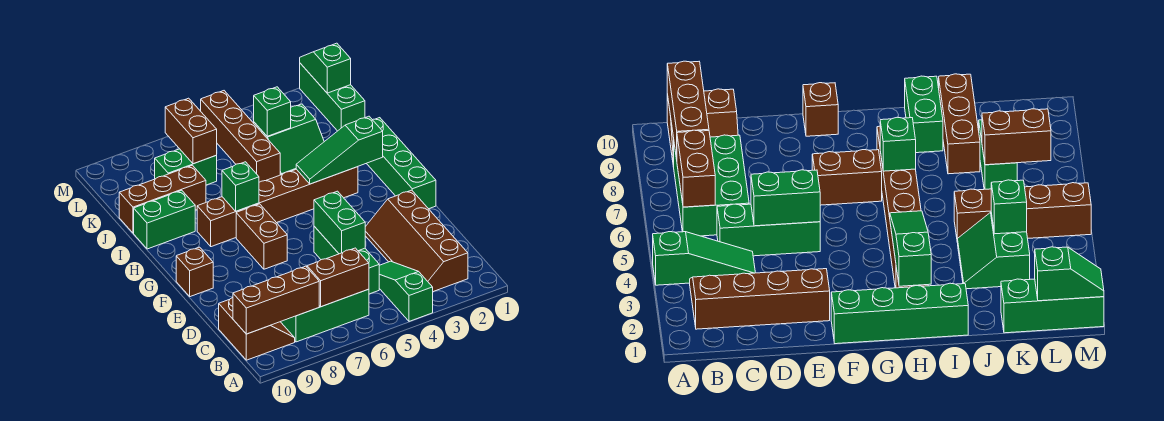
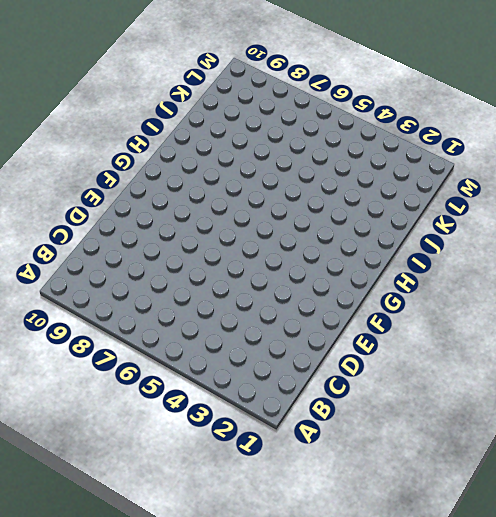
none -> green 1x3 slope [379,261,433,321]
none -> brown 2x4 slope [365,190,468,292]
none -> green 2x3 brick [281,289,369,342]

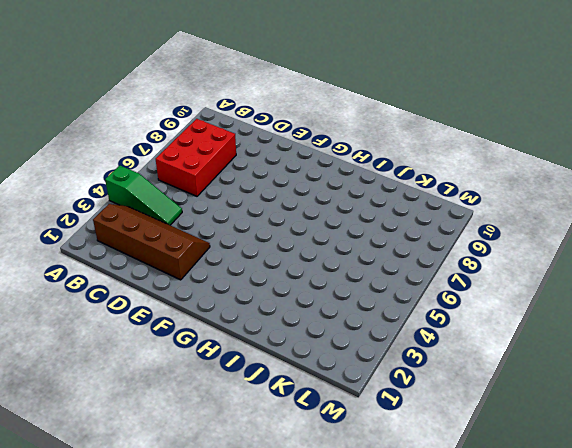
red 2x3 brick [156,119,236,196] -> green 2x3 brick [281,289,369,342]
none -> brown 2x2 slope [219,298,295,360]
none -> green 1x3 brick [314,226,379,294]
none -> green 1x4 brick [366,118,436,209]

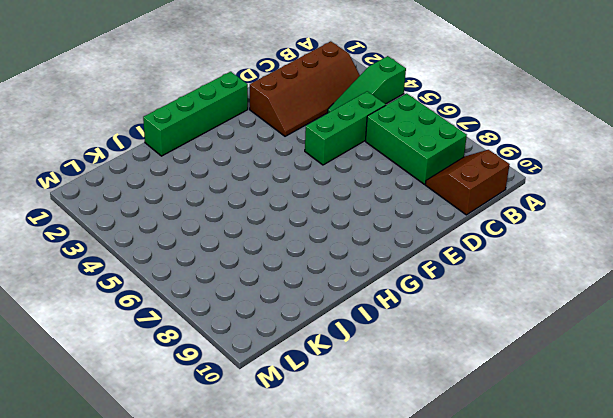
none -> brown 1x2 brick [236,204,287,269]
none -> brown 1x1 brick [176,247,213,297]
none -> brown 1x6 brick [197,167,358,247]

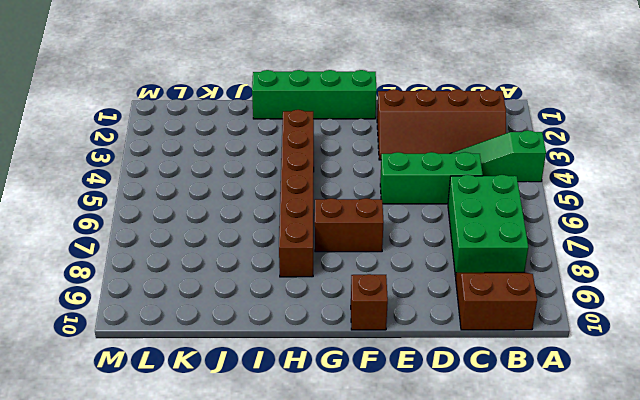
none -> green 1x2 brick [134,190,195,249]
none -> green 2x2 slope [254,104,324,175]
none -> brown 1x4 brick [201,91,280,182]

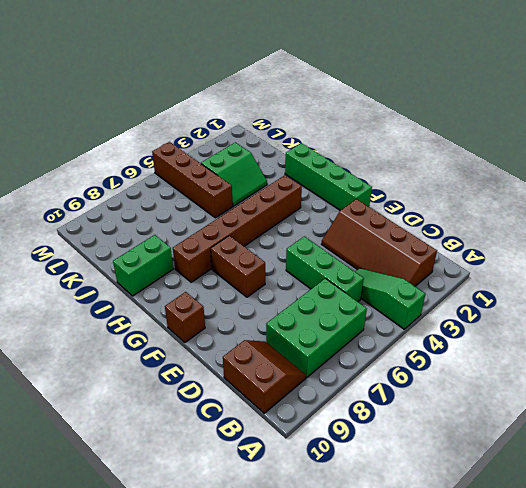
none -> brown 1x3 brick [119,165,206,233]
none -> green 1x3 brick [300,63,365,131]
none -> green 1x2 brick [155,149,217,185]

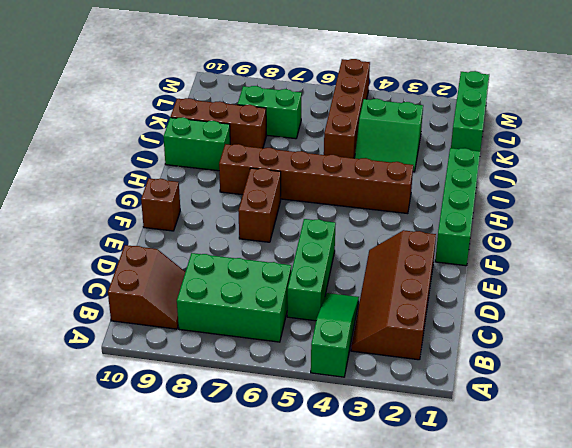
none -> brown 1x2 brick [307,248,369,307]
none -> brown 1x3 brick [233,266,319,334]
none -> green 1x2 brick [314,191,365,254]

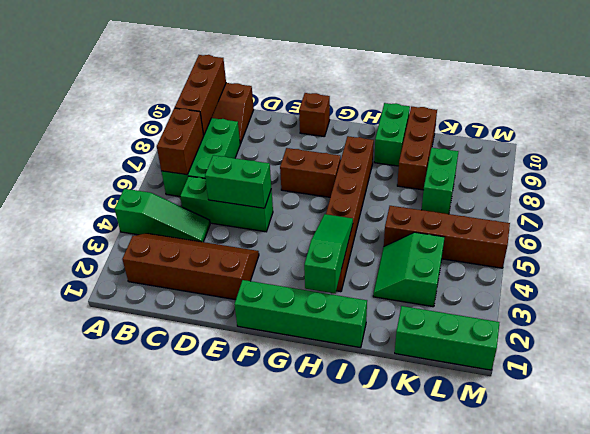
none -> green 1x1 brick [222,162,259,211]
none -> green 1x1 brick [254,87,291,136]
none -> brown 1x2 brick [165,98,217,164]

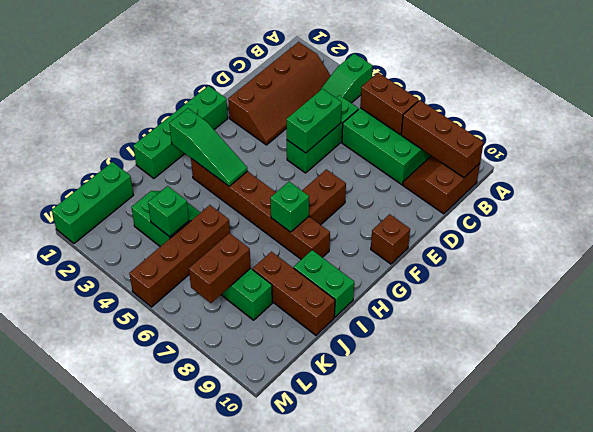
none -> green 1x2 slope [300,43,351,93]

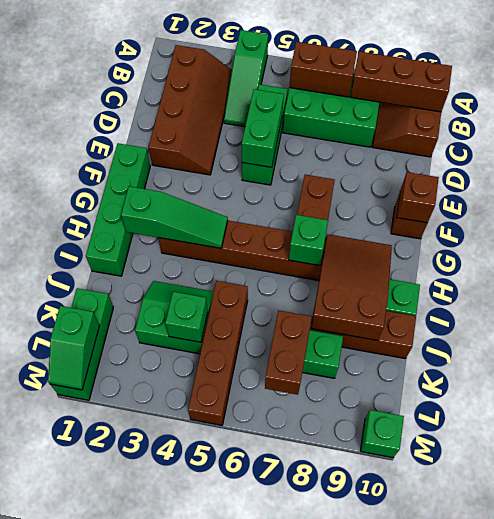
brown 1x1 brick [397,172,439,223] -> none
brown 2x3 slope [311,234,392,341] -> none
green 1x1 brick [361,410,404,458] -> none

